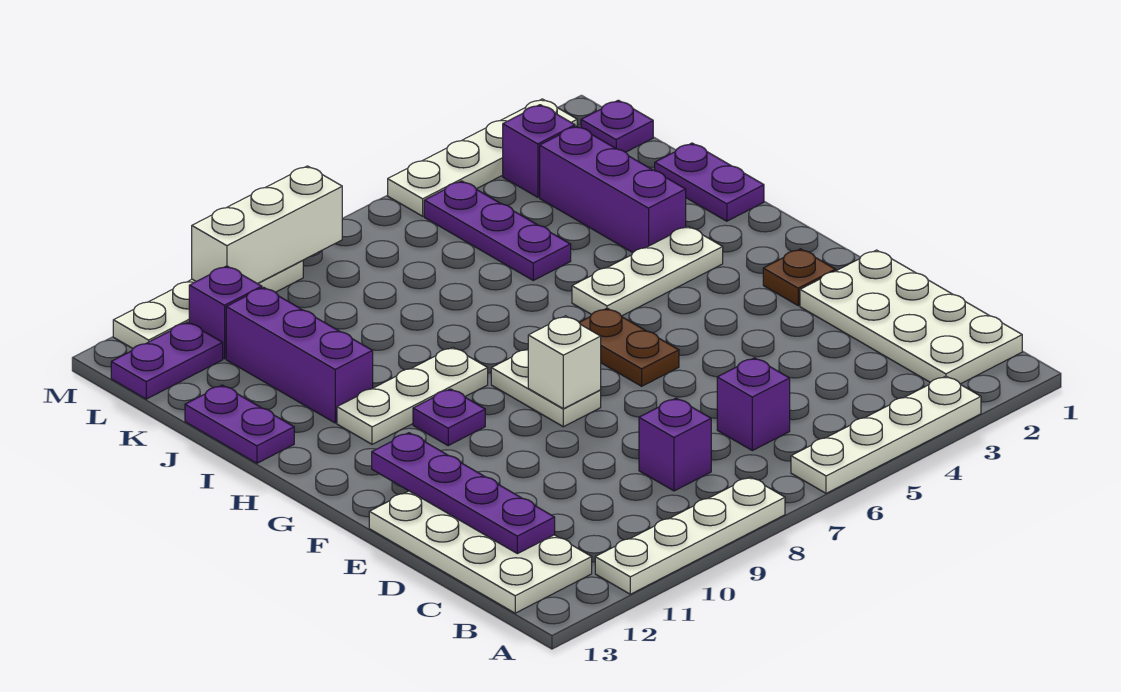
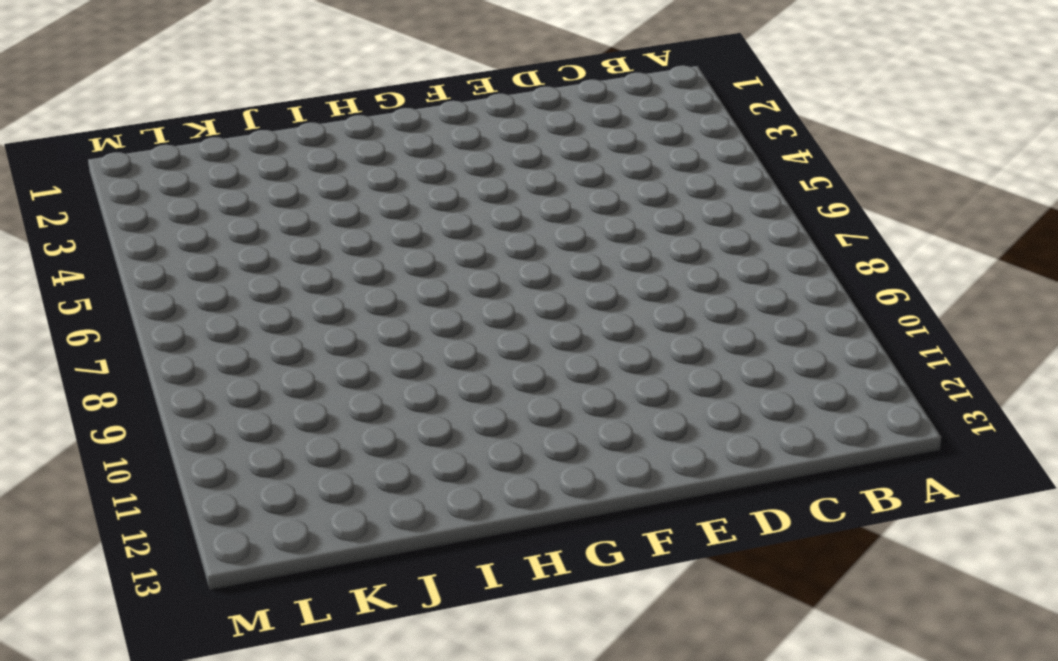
none -> white 1x4 plate [791,376,981,493]
none -> white 1x4 plate [595,477,785,594]
none -> white 2x4 plate [800,250,1022,384]

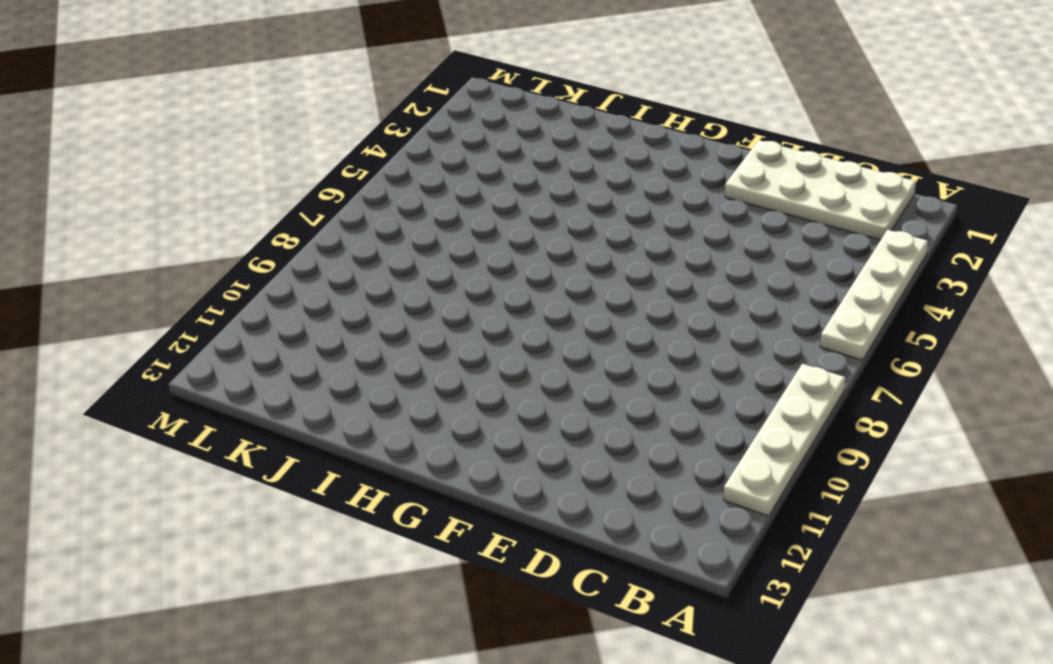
none -> white 2x4 plate [369,491,592,613]
none -> purple 1x1 brick [717,358,790,451]
none -> purple 1x1 brick [639,398,711,491]

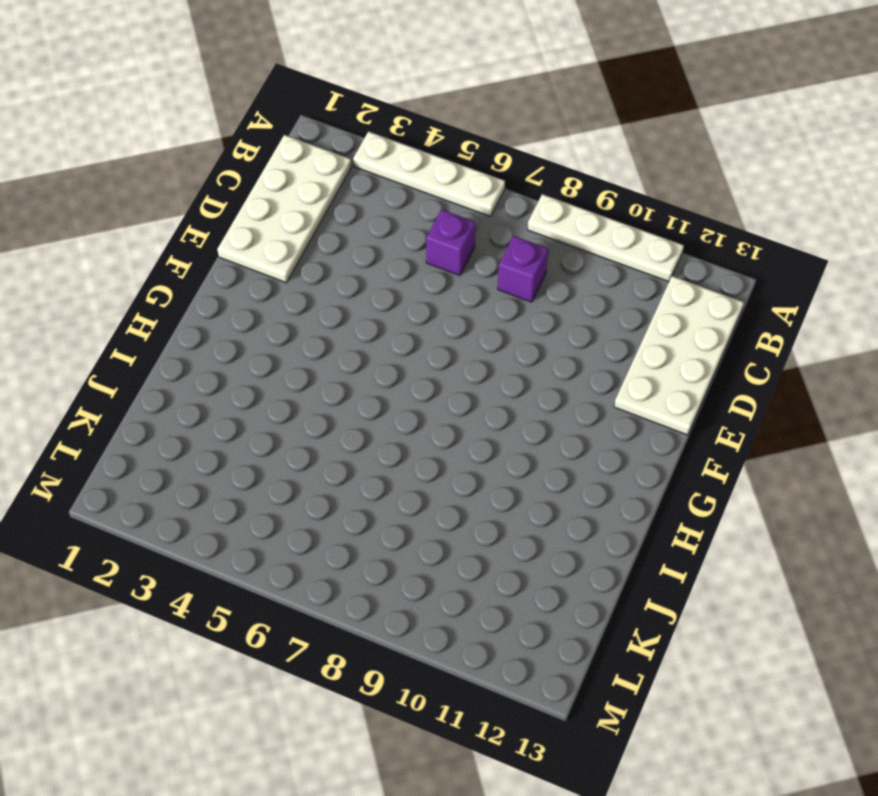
none -> brown 1x1 plate [763,249,836,306]
none -> brown 1x2 plate [579,308,679,386]
none -> white 1x2 plate [491,349,601,427]

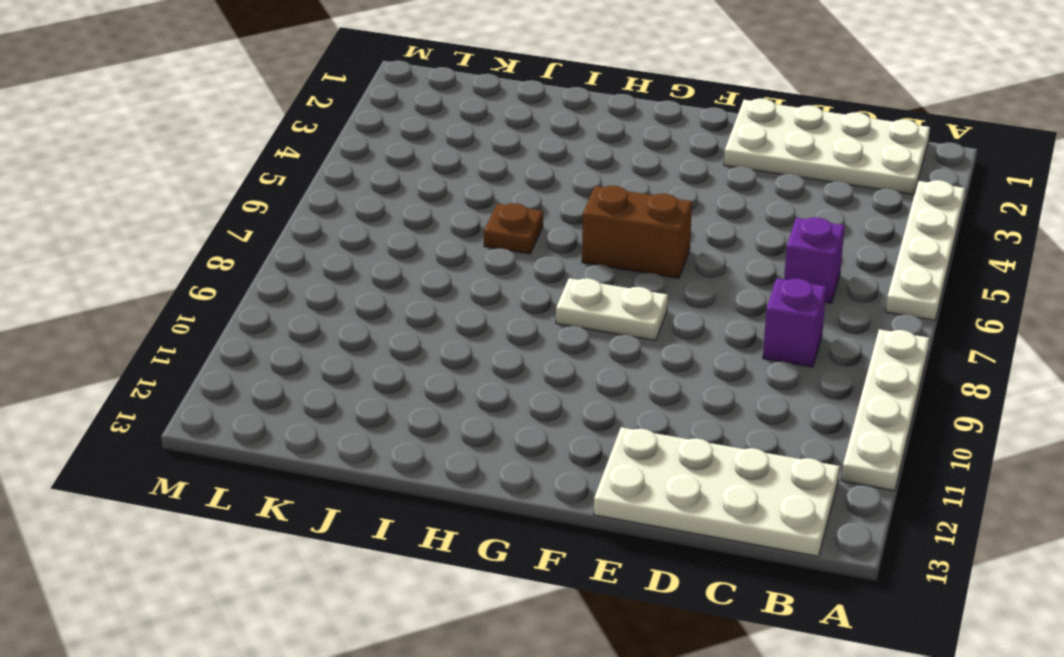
brown 1x2 brick [582,186,692,278] -> brown 1x2 plate [579,308,679,386]
brown 1x1 plate [484,203,543,254] -> brown 1x1 plate moved to [763,249,836,306]
none -> purple 1x1 plate [413,389,485,446]
none -> white 1x3 plate [572,226,723,316]
none -> white 1x3 plate [337,347,488,444]

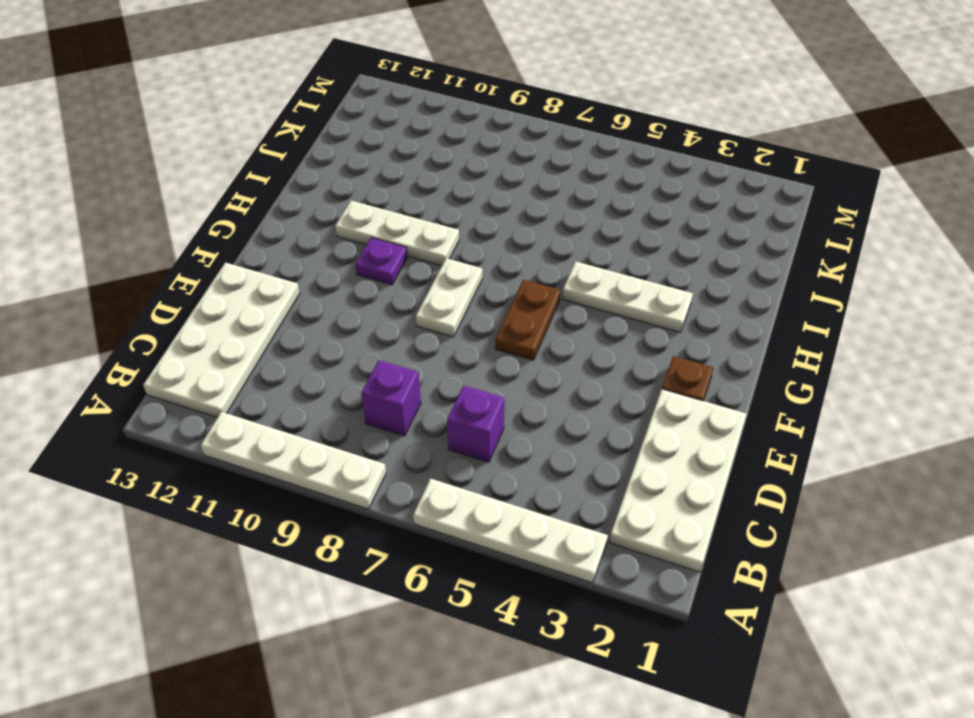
none -> purple 1x2 plate [655,143,764,221]
none -> purple 1x3 brick [540,126,686,253]
none -> purple 1x3 brick [226,287,373,423]

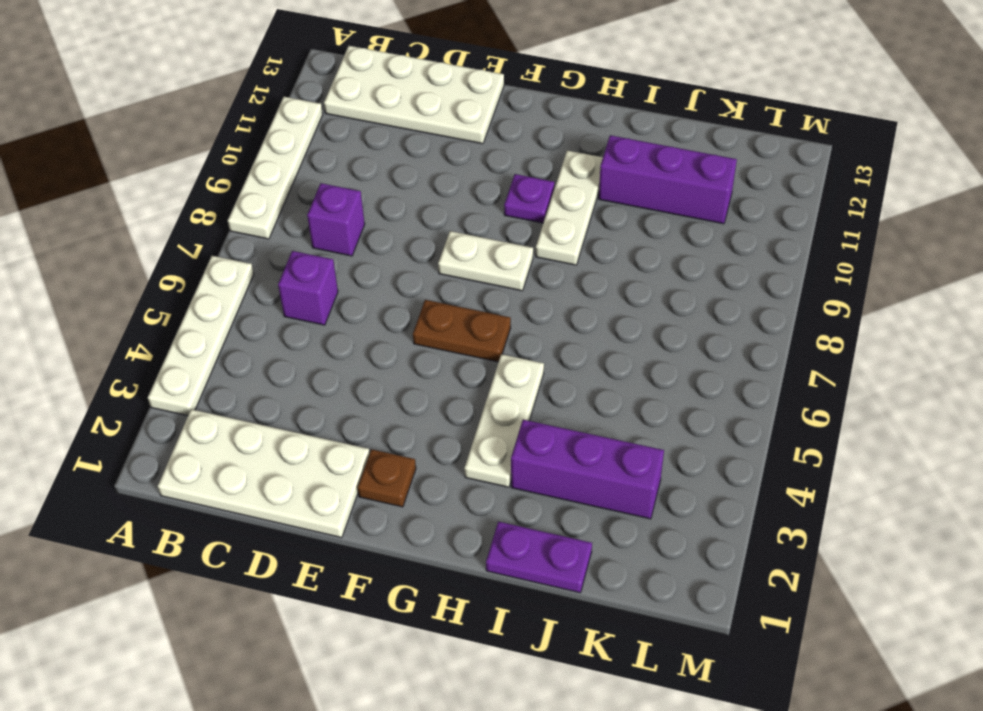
none -> purple 1x2 plate [185,385,294,463]
none -> purple 1x3 plate [424,181,571,280]
none -> purple 1x1 plate [581,100,653,152]

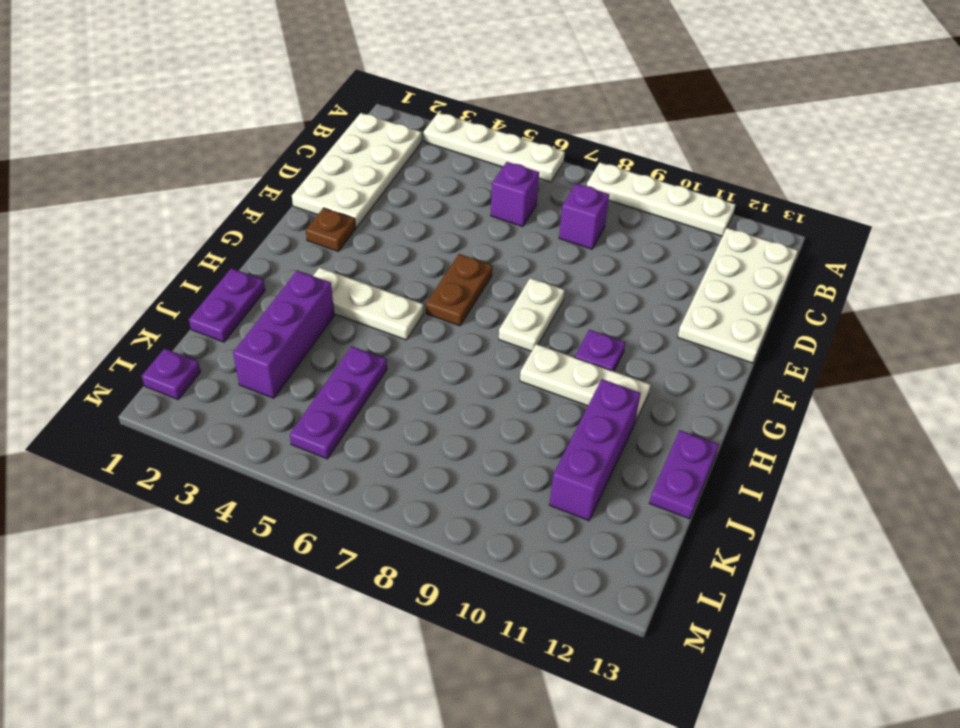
none -> purple 1x1 brick [503,105,575,197]
none -> purple 1x1 brick [189,266,262,359]
none -> purple 1x2 plate [111,322,223,399]

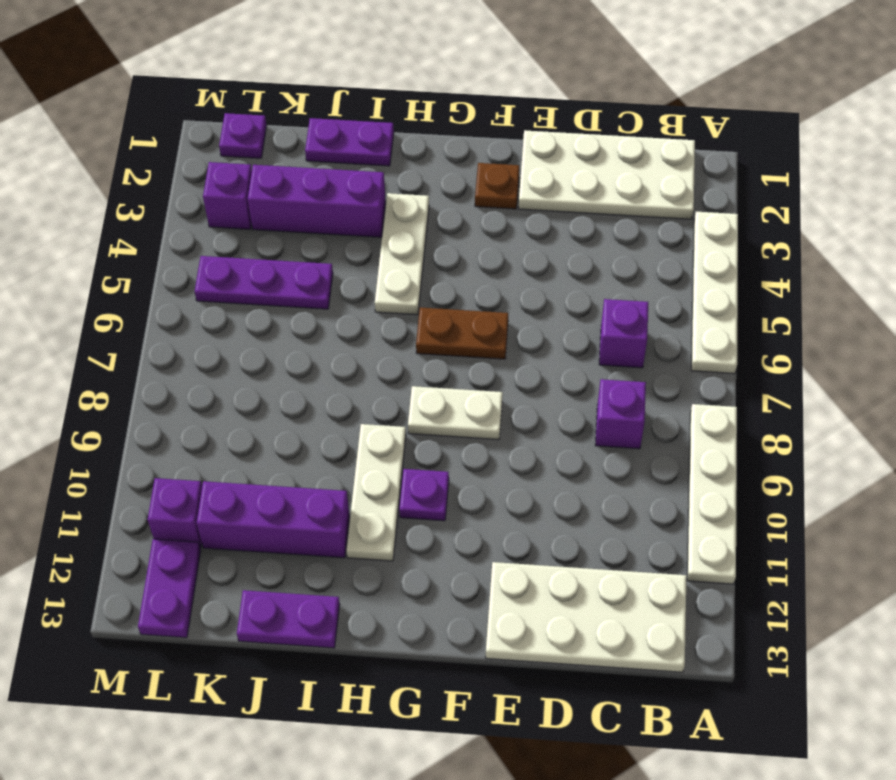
none -> white 1x4 plate [388,99,577,216]
none -> white 1x4 plate [113,260,303,348]
none -> purple 1x4 plate [372,433,555,554]

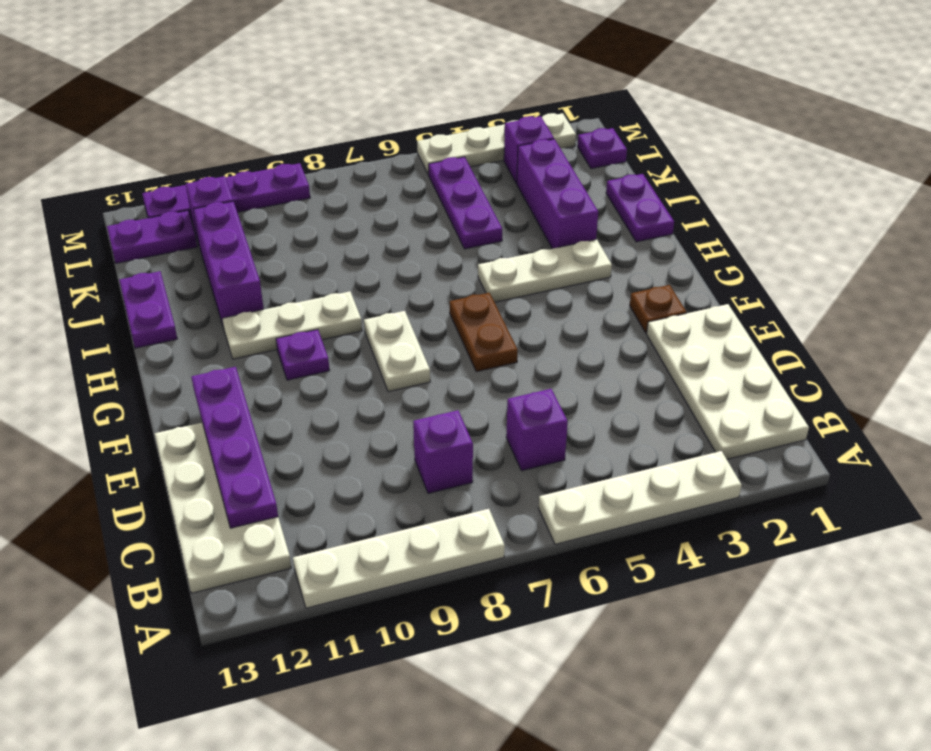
purple 1x4 plate [142,163,310,221] -> white 1x4 plate [113,260,303,348]
none -> white 1x1 brick [528,316,601,409]
none -> white 1x3 brick [192,166,342,284]

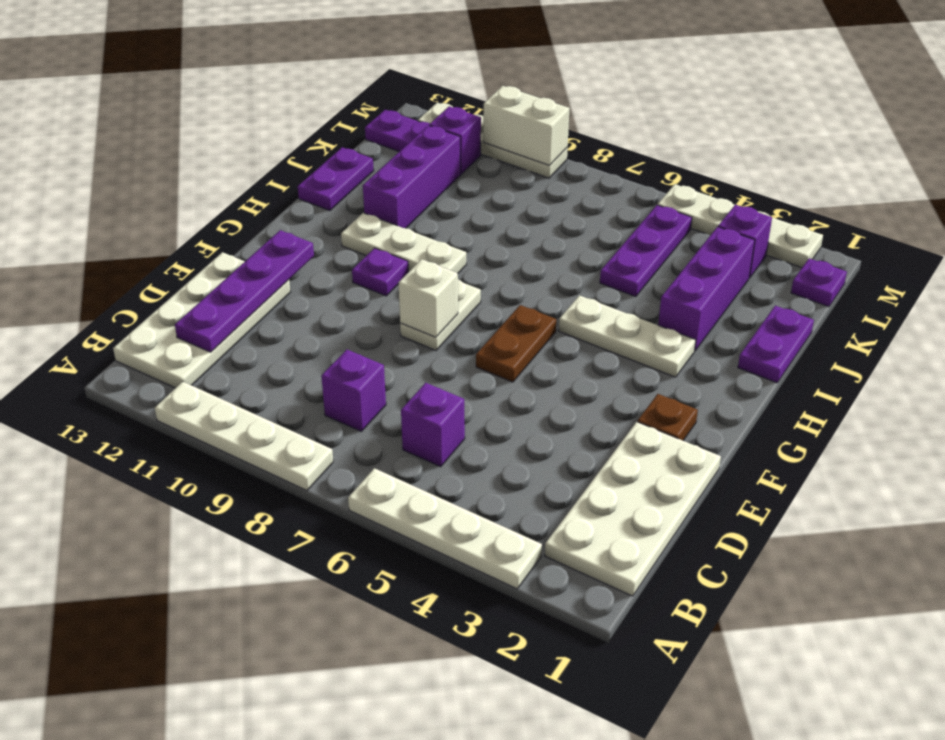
white 1x2 brick [483,86,570,166] -> white 1x3 brick [192,166,342,284]

